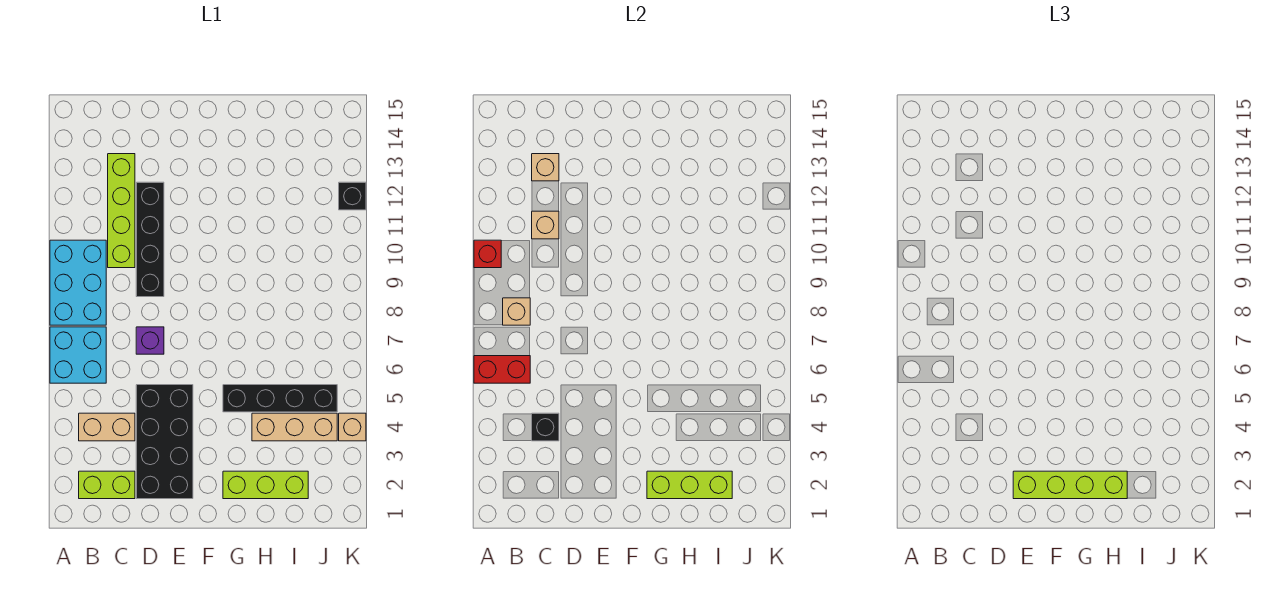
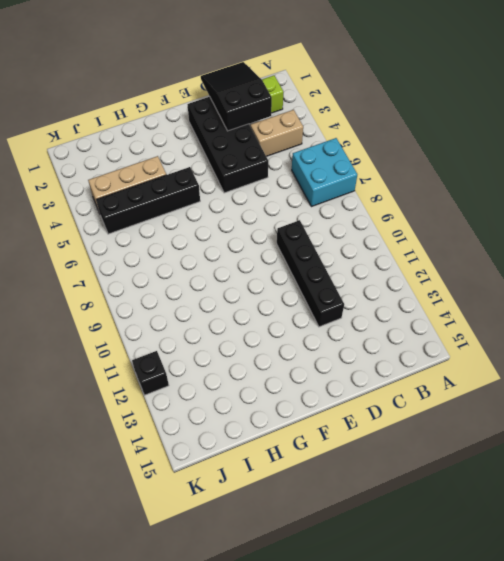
black 2x3 slope [201,62,272,131] -> none
none -> cyan 2x3 brick [50,240,106,325]
none -> lime 1x4 brick [108,154,135,268]
none -> purple 1x1 brick [136,327,164,354]

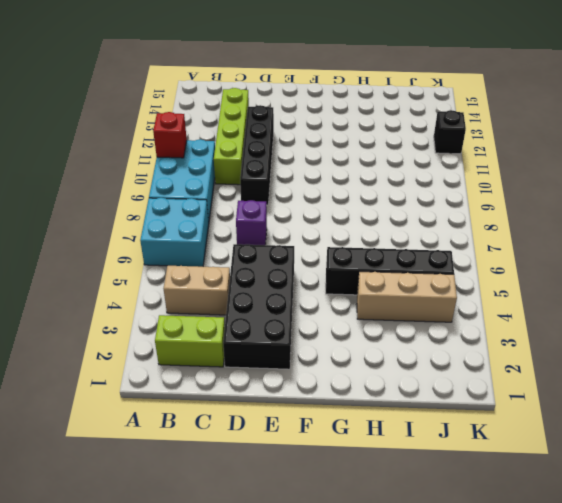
none -> lime 1x3 brick [223,471,308,499]
none -> tan 1x1 brick [339,413,366,441]
none -> red 1x2 brick [474,356,530,383]

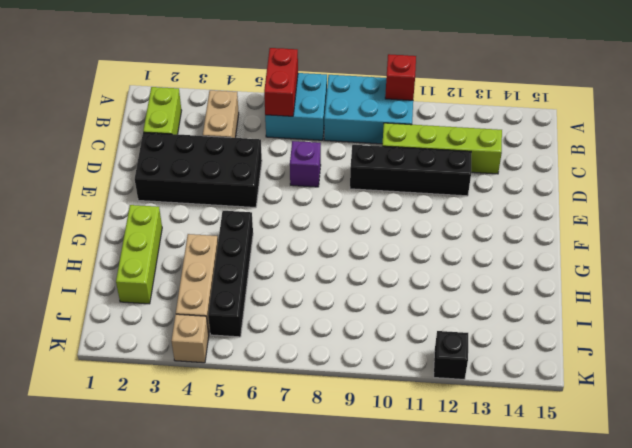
none -> tan 1x1 brick [503,298,530,325]
none -> black 1x1 brick [532,413,559,441]
none -> tan 1x1 brick [532,211,559,239]

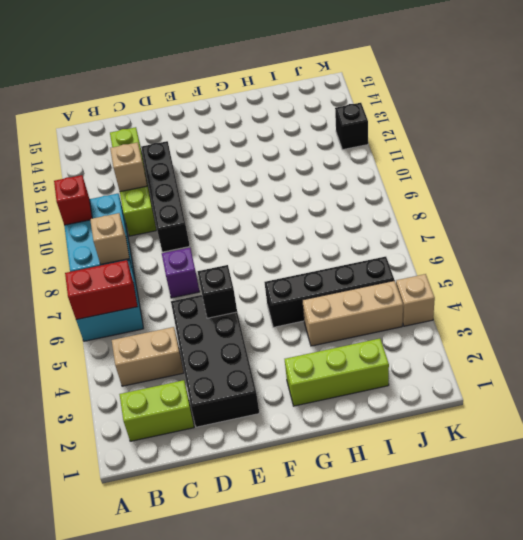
black 1x1 brick [197,265,237,318] -> black 1x1 brick moved to [532,413,559,441]
none -> tan 1x1 brick [532,154,559,181]
none -> lime 1x3 brick [647,471,732,499]
none -> lime 1x4 brick [1013,471,1127,499]

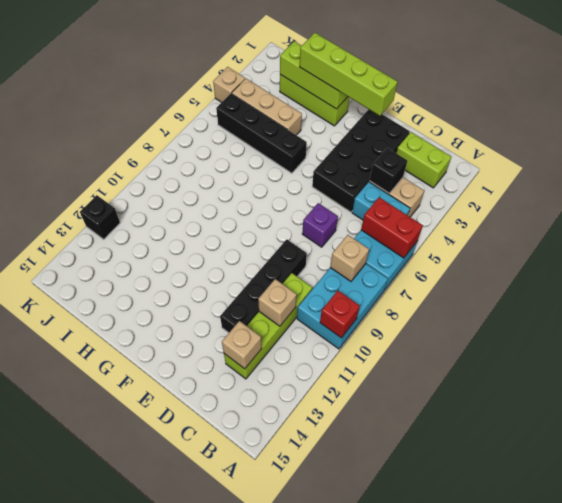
cyan 1x2 brick [352,182,410,220] -> none

